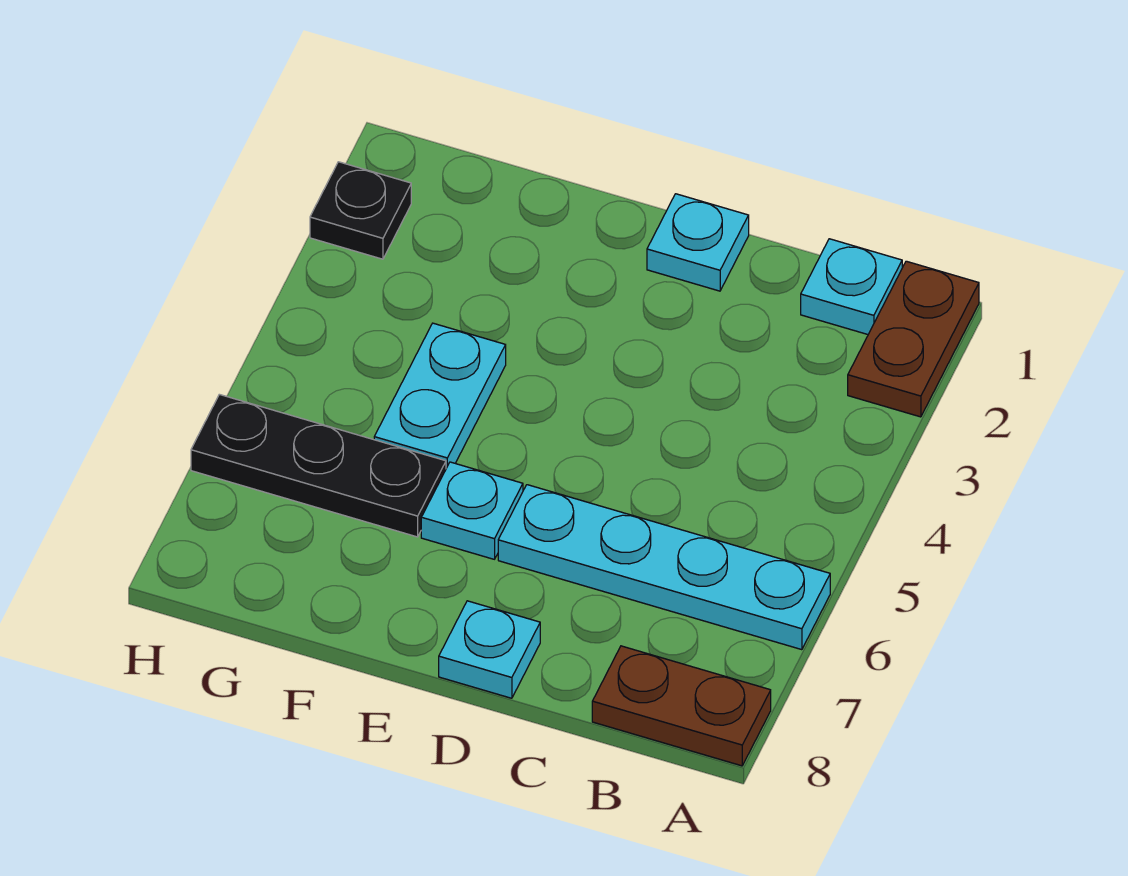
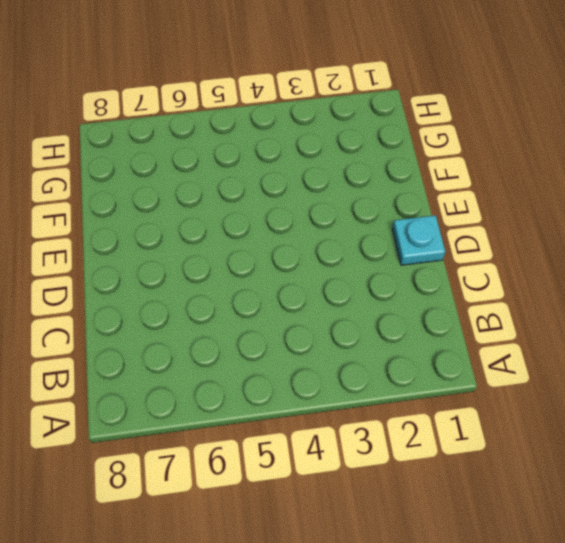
none -> brown 1x2 plate [848,261,979,417]
none -> cyan 1x4 plate [498,485,830,650]

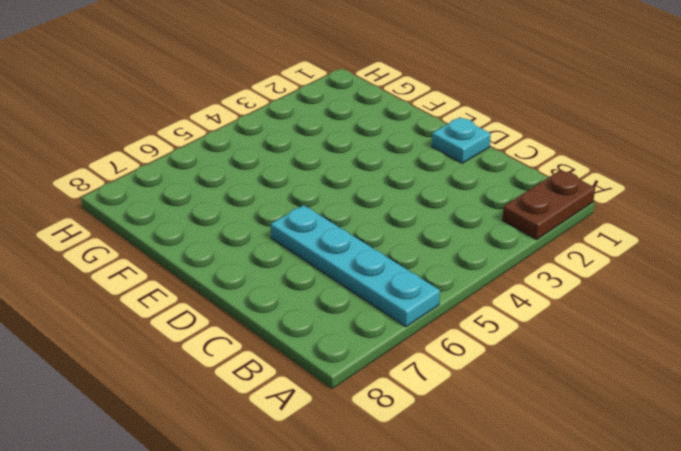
none -> brown 1x2 plate [592,646,771,766]
none -> cyan 1x1 plate [801,239,902,334]

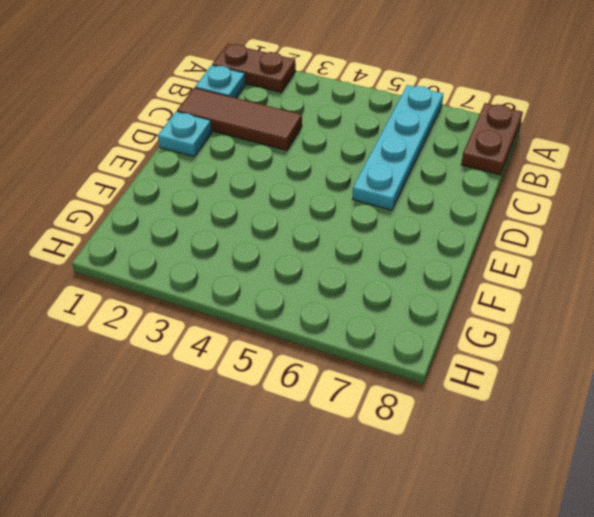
brown 1x3 tile [177,88,302,151] -> none
none -> cyan 1x1 plate [439,601,540,698]
none -> cyan 1x1 plate [421,462,523,559]

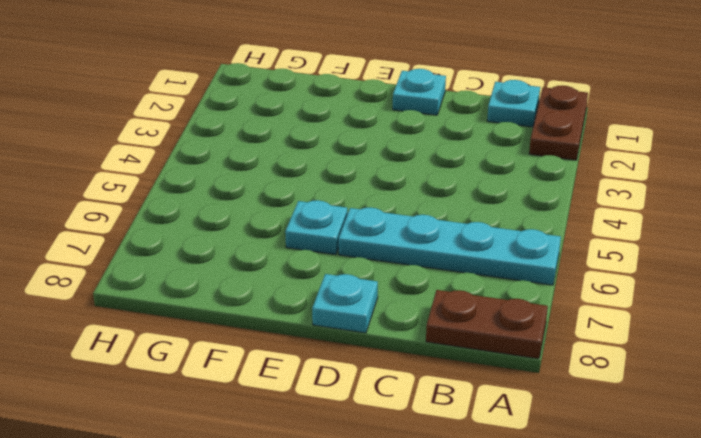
none -> cyan 1x2 plate [374,323,506,468]
none -> black 1x3 plate [191,394,446,537]

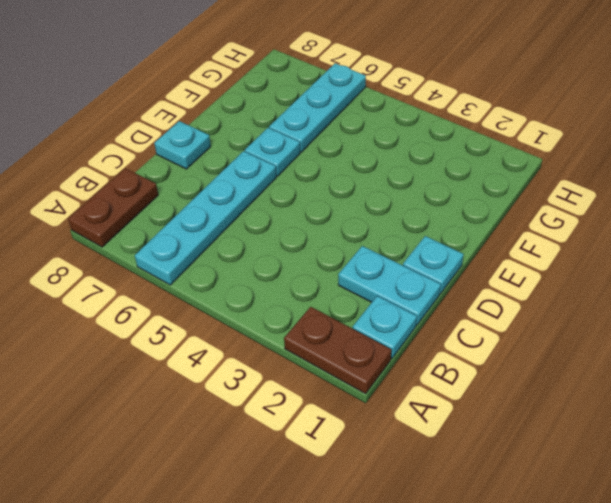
cyan 1x2 plate [338,246,441,325] -> cyan 1x2 plate moved to [374,323,506,468]
cyan 1x3 plate [269,63,366,152] -> black 1x3 plate [191,394,446,537]
none -> black 1x1 plate [310,162,411,259]

